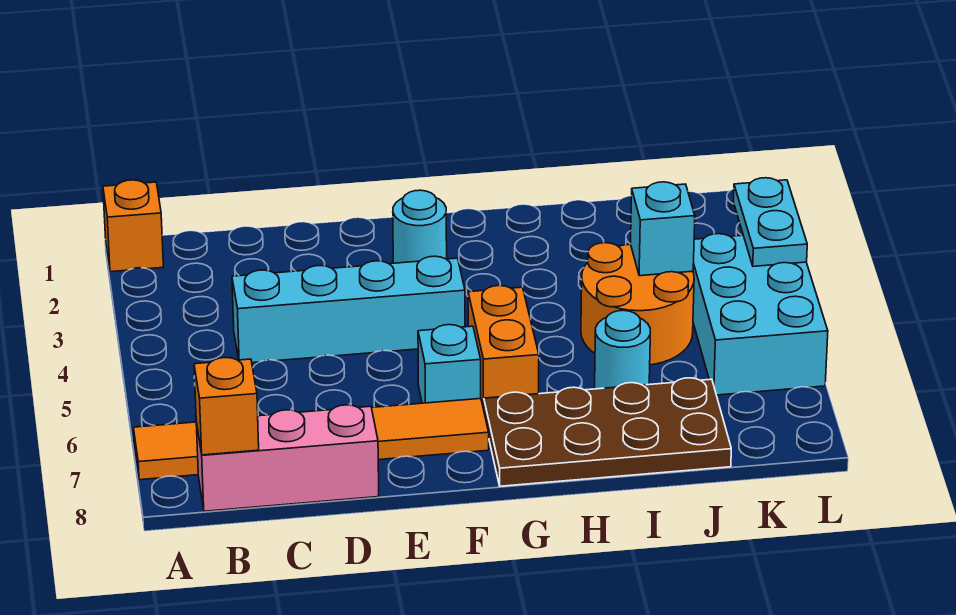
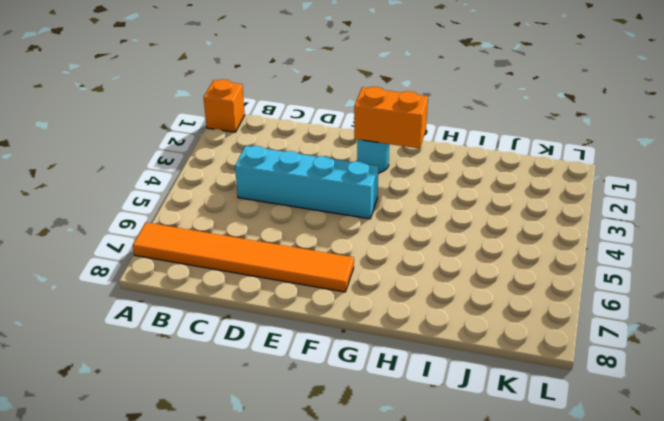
orange 1x2 brick [354,87,428,148] -> orange 1x2 brick turned to [468,286,539,409]
none -> pink 1x3 brick [196,405,379,511]
none -> cyan 1x1 brick [418,325,481,403]
none -> brown 2x4 plate [484,378,731,486]

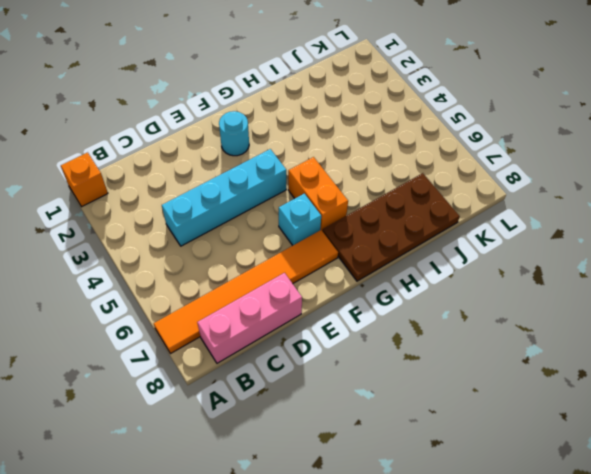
none -> orange 2x2 round brick [581,243,694,365]
none -> cyan 1x1 round brick [595,310,650,389]
none -> cyan 2x3 brick [693,234,828,395]

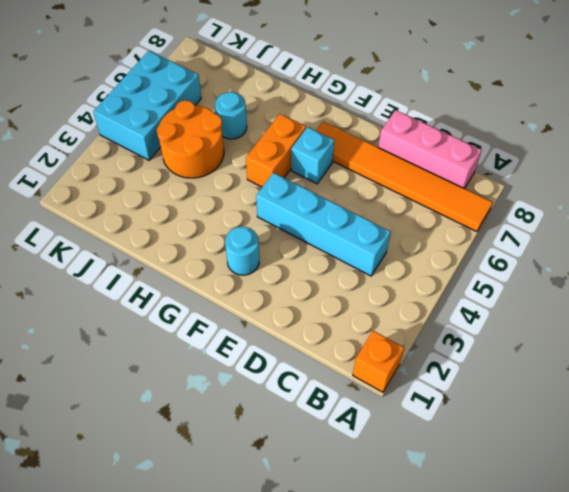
none -> brown 2x4 plate [484,378,731,486]
none -> orange 1x1 brick [194,358,259,455]
none -> cyan 1x1 brick [631,182,695,276]

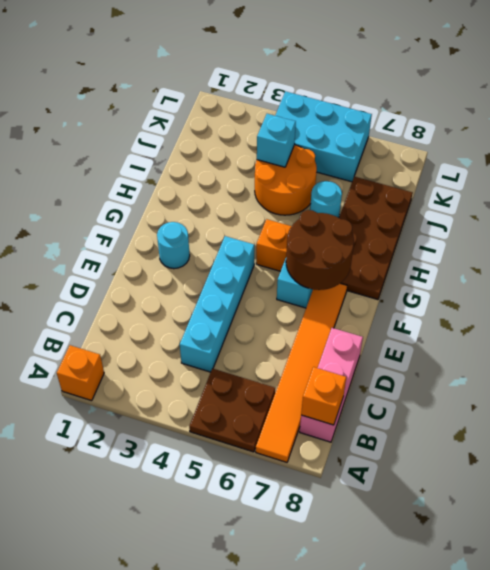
brown 2x2 plate [189,369,275,452] -> none
brown 2x2 round brick [286,210,354,290] -> none
none -> cyan 1x2 plate [733,178,807,266]

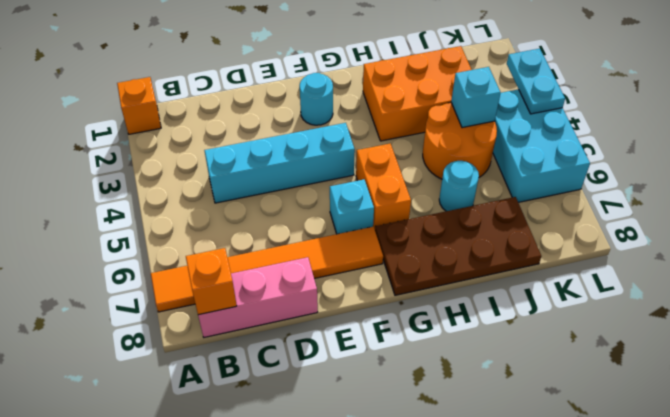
orange 2x3 brick [363,46,472,141] -> none

